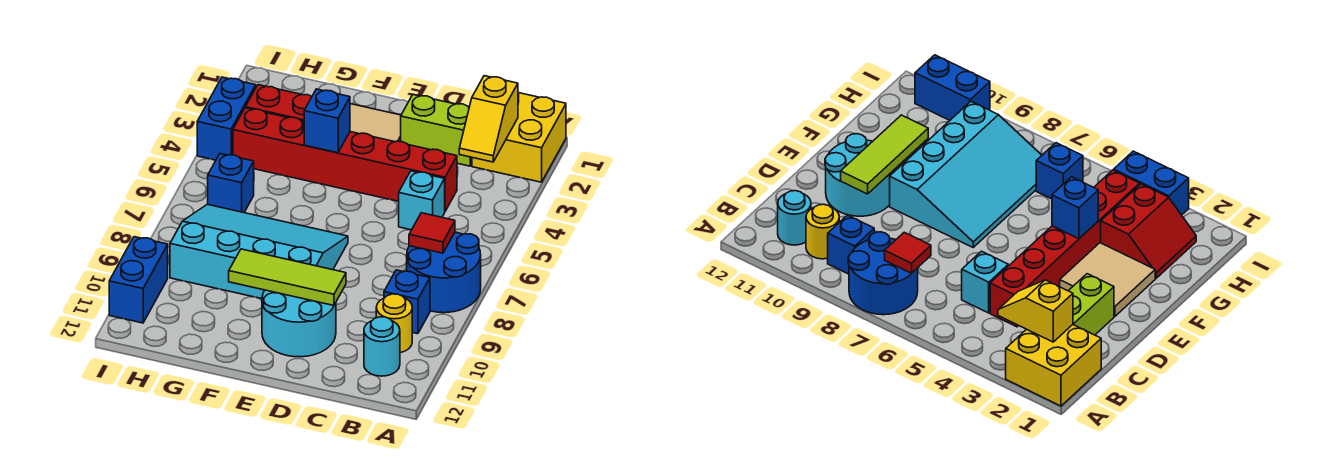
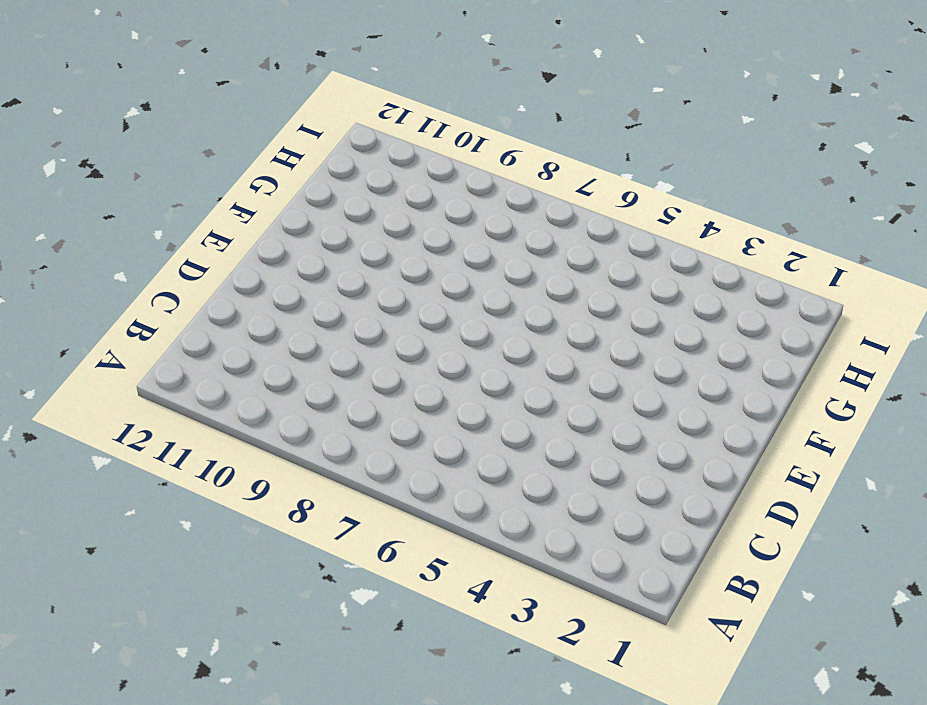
none -> yellow 2x2 brick [472,93,566,182]
none -> blue 2x2 round brick [407,232,481,313]
none -> blue 1x1 brick [384,270,430,334]

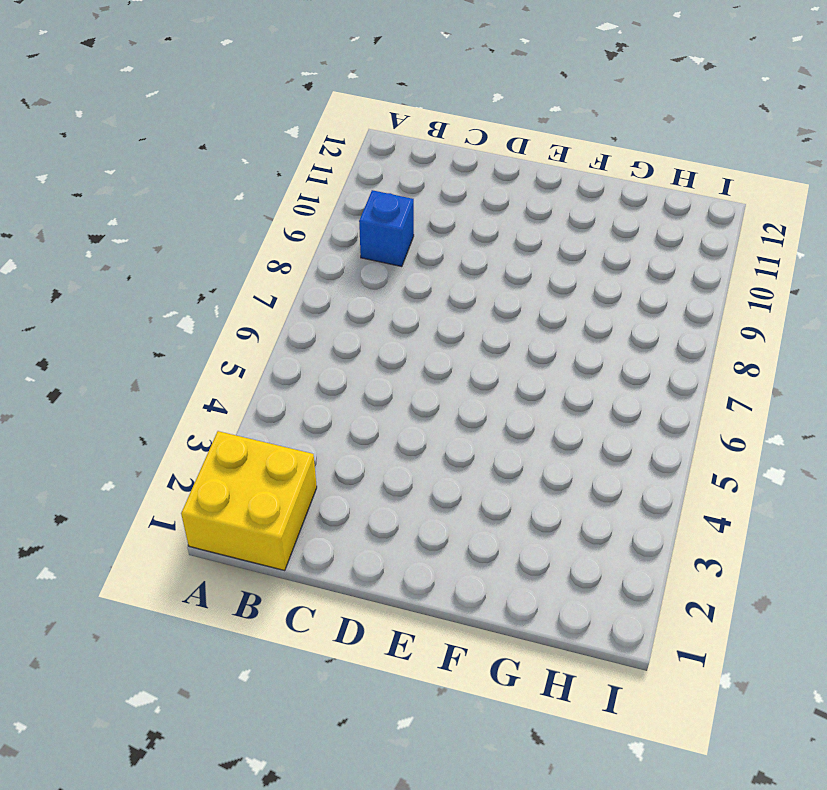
none -> blue 2x2 round brick [407,232,481,313]
none -> yellow 1x1 round brick [376,294,412,353]
none -> cyan 1x1 round brick [364,317,400,376]

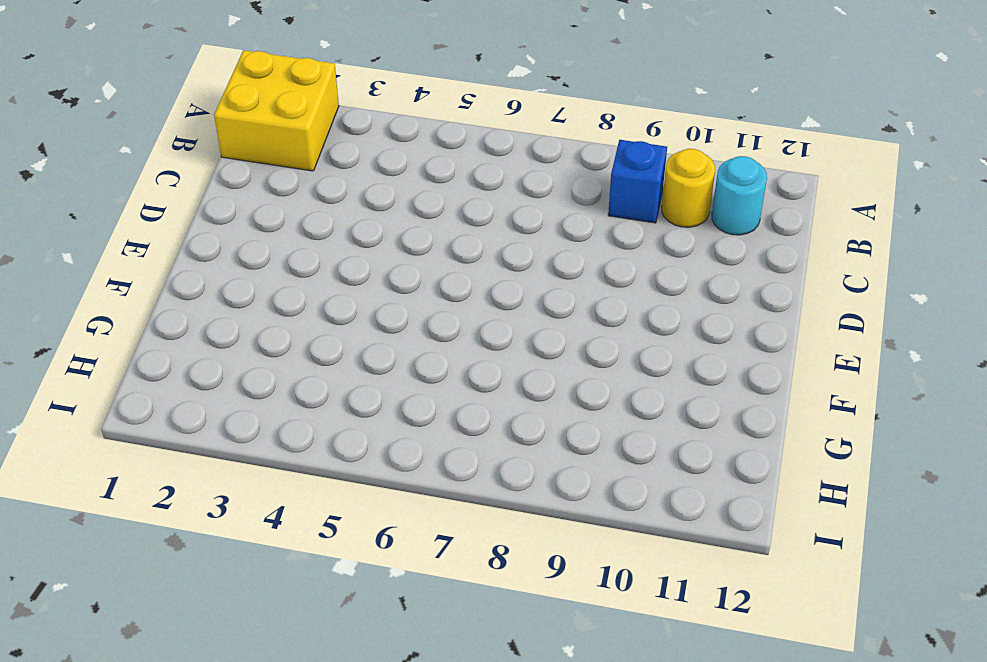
none -> blue 2x2 round brick [407,232,481,313]
none -> lime 1x2 brick [401,95,472,166]
none -> red 1x6 brick [233,108,457,211]

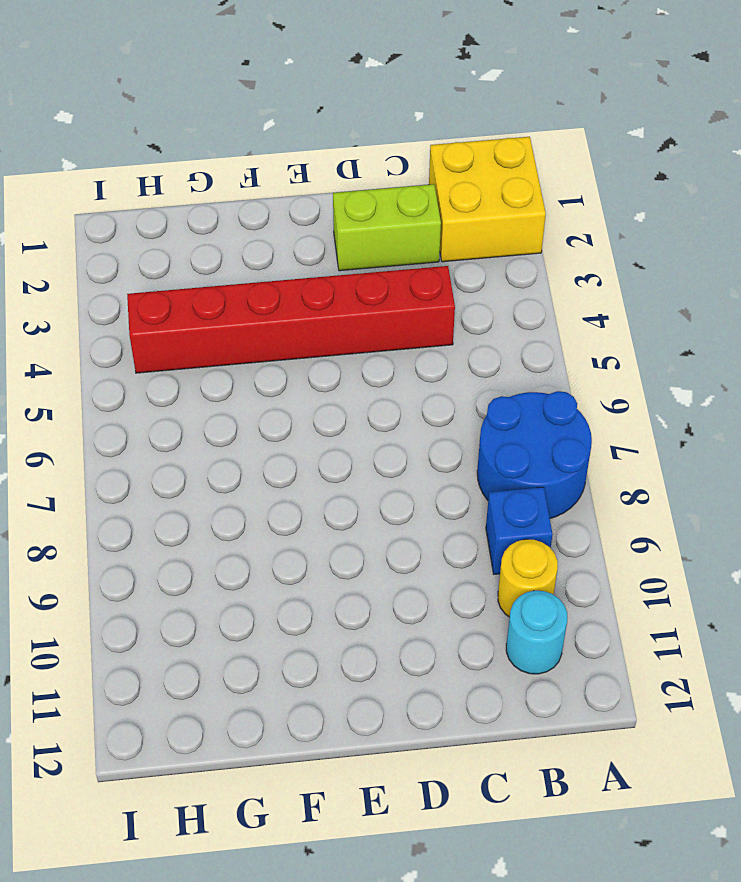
none -> cyan 1x1 brick [399,171,445,230]
none -> cyan 2x2 round brick [262,290,336,357]
none -> tan 2x2 tile [350,104,401,142]

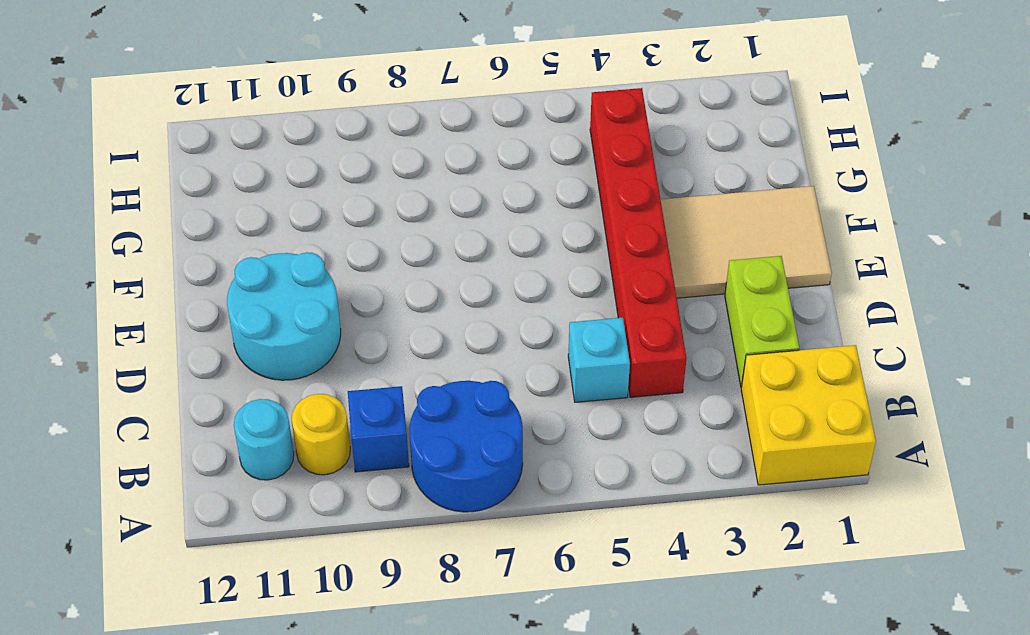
tan 2x3 tile [661,186,832,298] -> tan 2x2 tile [350,104,401,142]
none -> cyan 3x4 slope [170,204,348,299]
none -> red 2x2 slope [245,85,312,121]
none -> blue 1x1 brick [208,154,254,213]

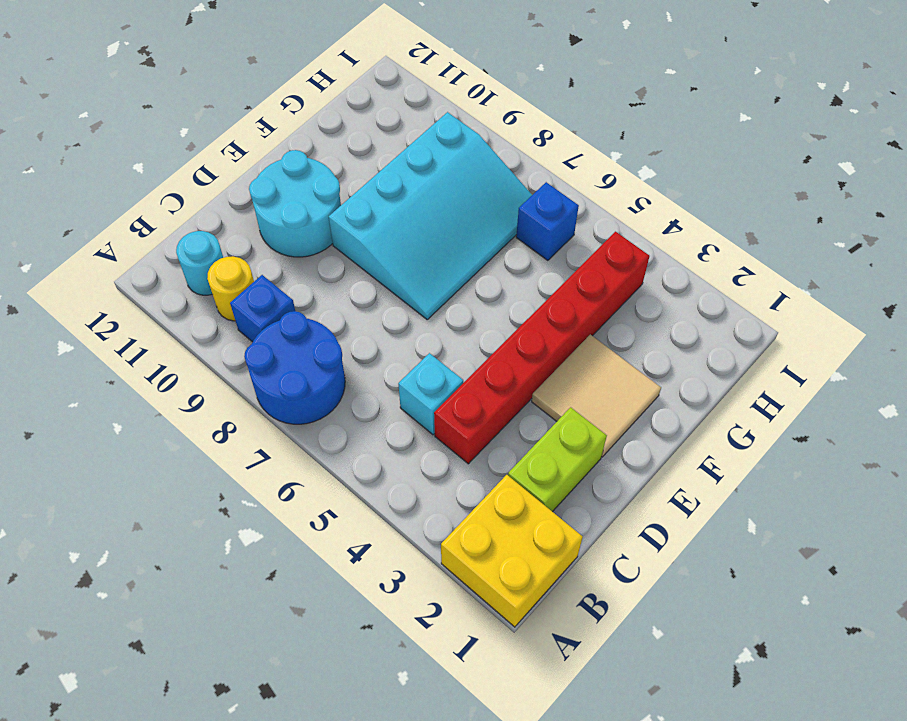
none -> red 2x2 slope [245,85,312,121]
none -> blue 1x2 brick [197,77,256,160]
none -> blue 1x2 brick [109,237,168,323]

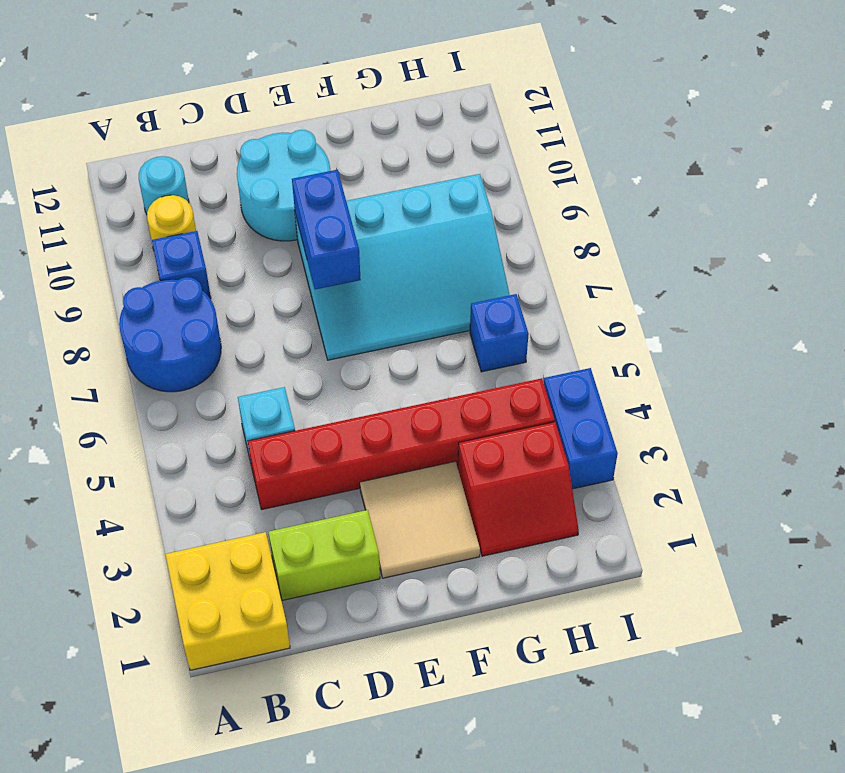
blue 1x2 brick [292,170,361,290] -> blue 1x2 brick moved to [109,237,168,323]
none -> yellow 1x2 slope [459,76,518,162]
none -> red 1x1 tile [409,213,455,253]
none -> lime 1x3 tile [229,249,346,306]

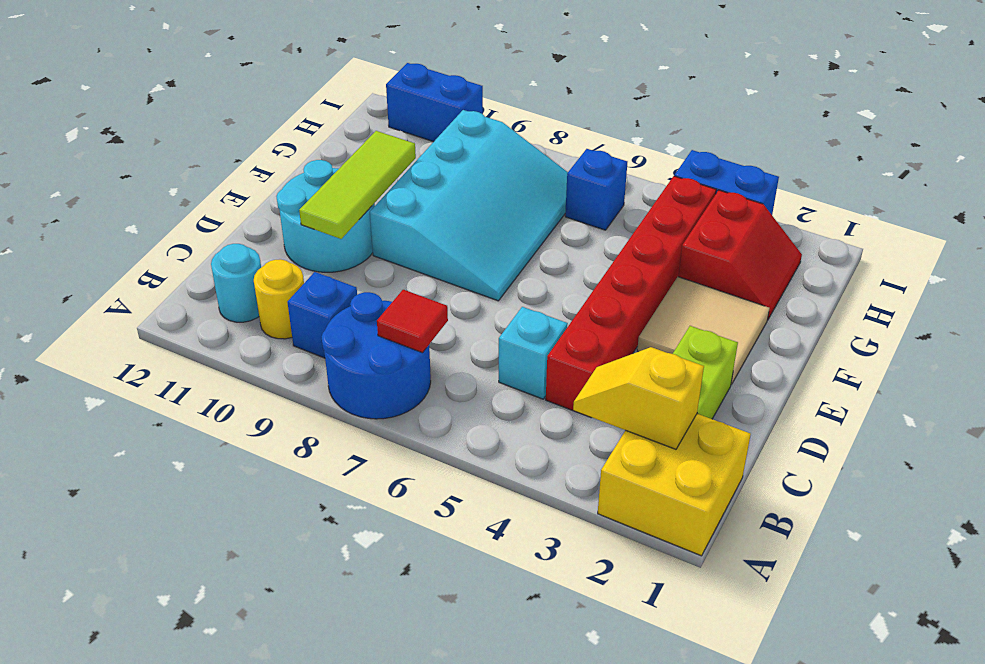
none -> blue 1x1 brick [304,89,350,153]

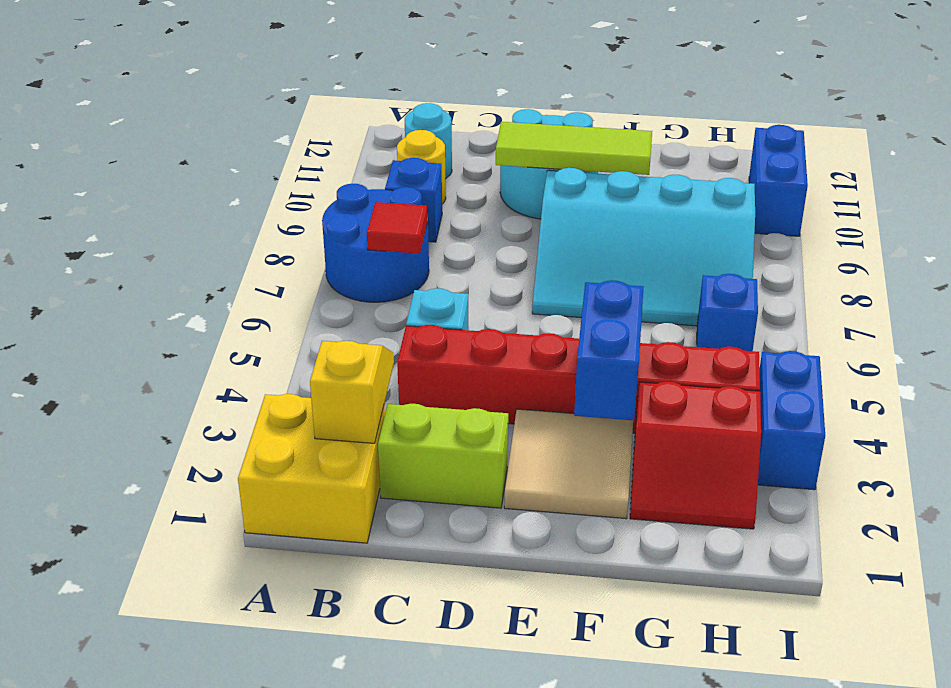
blue 1x2 brick [574,280,643,420] -> blue 1x1 brick [304,89,350,153]

